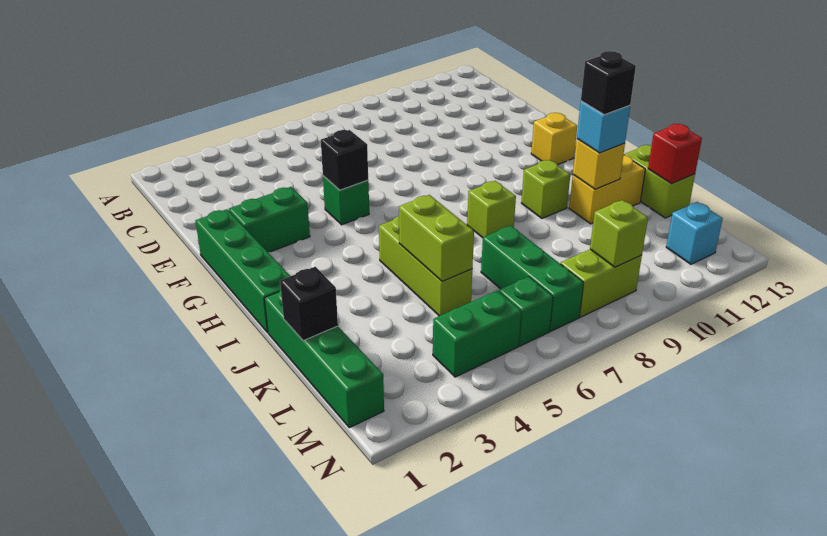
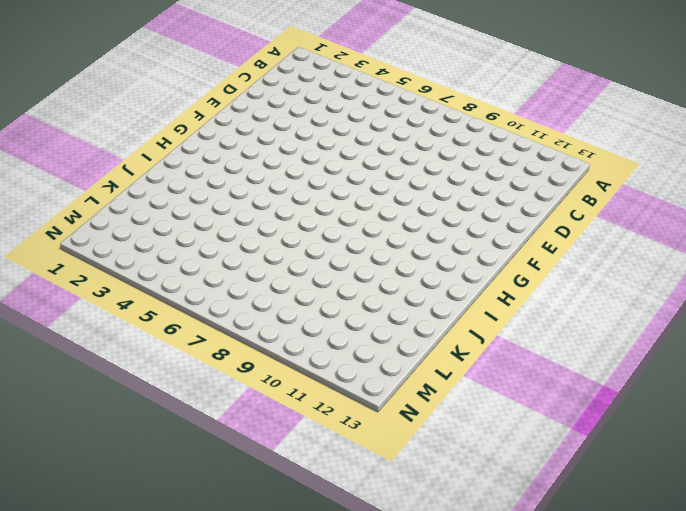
none -> green 1x4 brick [196,209,290,333]
none -> green 1x2 brick [229,187,310,252]
none -> green 1x1 brick [323,176,369,225]

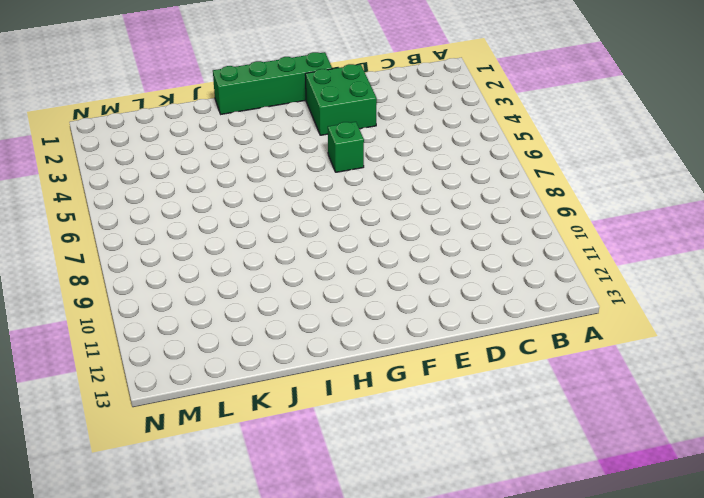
green 2x2 brick [305,64,377,135] -> green 1x2 brick [229,187,310,252]
none -> yellow 1x1 brick [531,113,577,165]
none -> lime 1x3 brick [379,216,472,316]
none -> lime 1x1 brick [467,181,516,238]

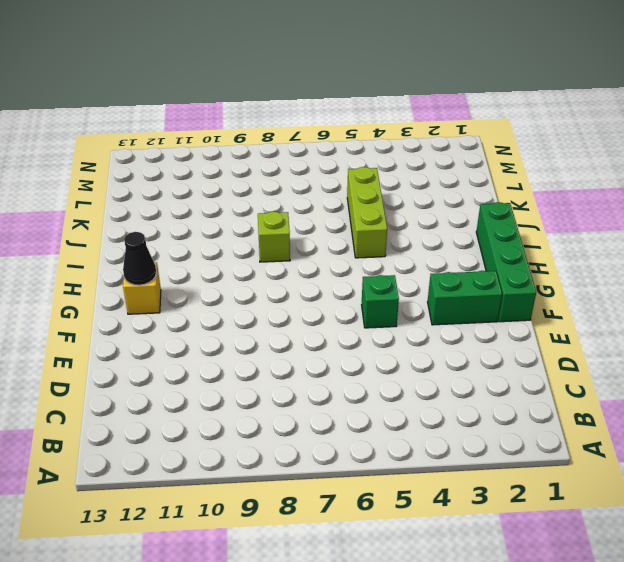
black 1x1 cone [123,232,156,285] -> none
none -> lime 1x1 brick [521,160,570,218]
none -> green 1x4 brick [264,290,384,428]
none -> yellow 1x2 brick [569,155,645,224]

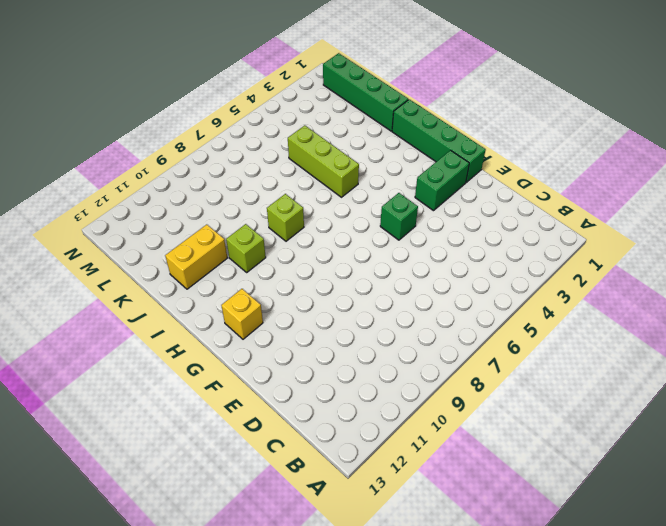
none -> lime 1x2 brick [624,145,695,218]
none -> green 1x3 brick [481,226,584,331]
none -> green 1x2 brick [433,290,521,377]

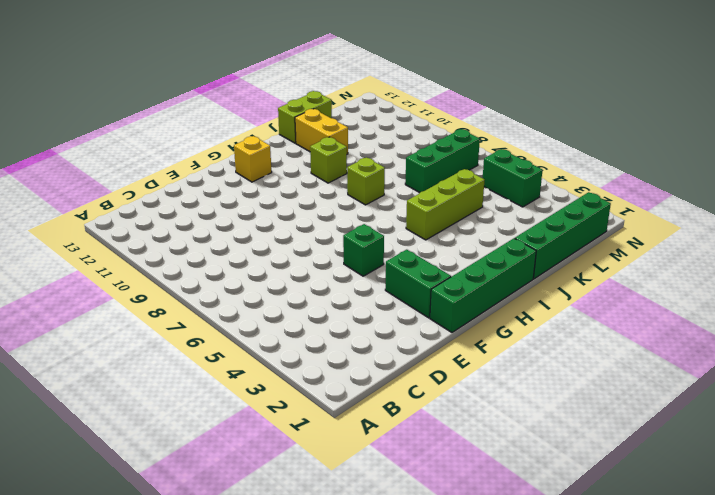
none -> green 1x1 brick [499,277,553,346]
none -> lime 1x2 brick [560,249,642,317]
none -> cyan 1x1 brick [666,202,723,264]

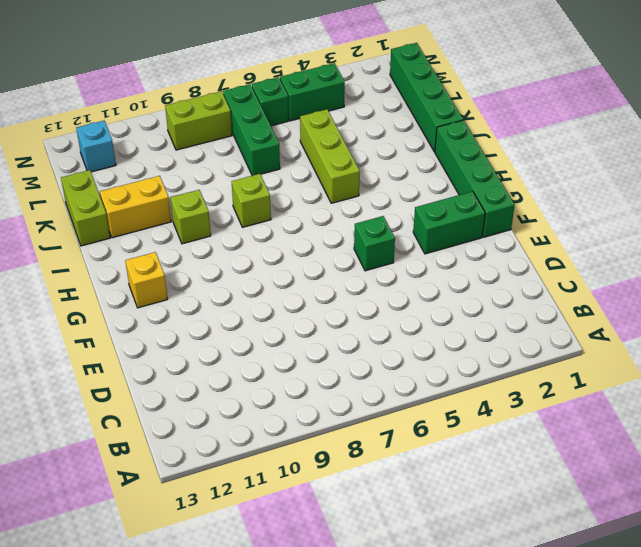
none -> black 1x1 brick [321,130,368,190]
none -> lime 1x2 brick [399,195,474,282]
none -> yellow 1x1 brick [573,139,625,189]

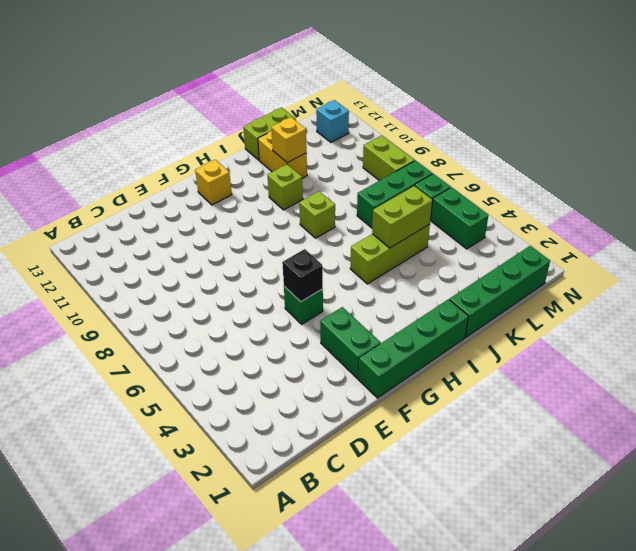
none -> black 1x1 brick [280,267,338,341]
none -> red 1x1 brick [648,124,702,184]
none -> lime 1x1 brick [590,200,648,267]

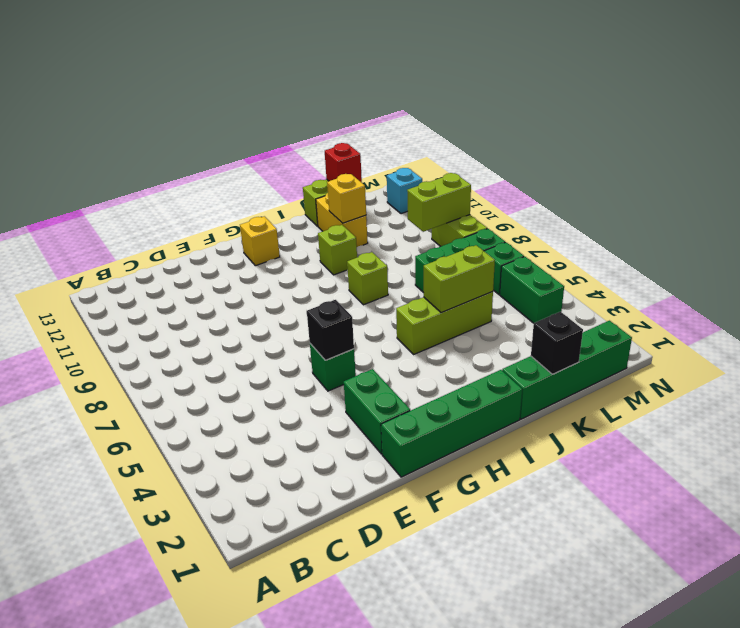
lime 1x2 brick [407,173,471,232] -> lime 1x1 brick [590,200,648,267]
none -> cyan 1x1 brick [577,101,630,153]
none -> black 1x1 brick [581,51,636,115]

